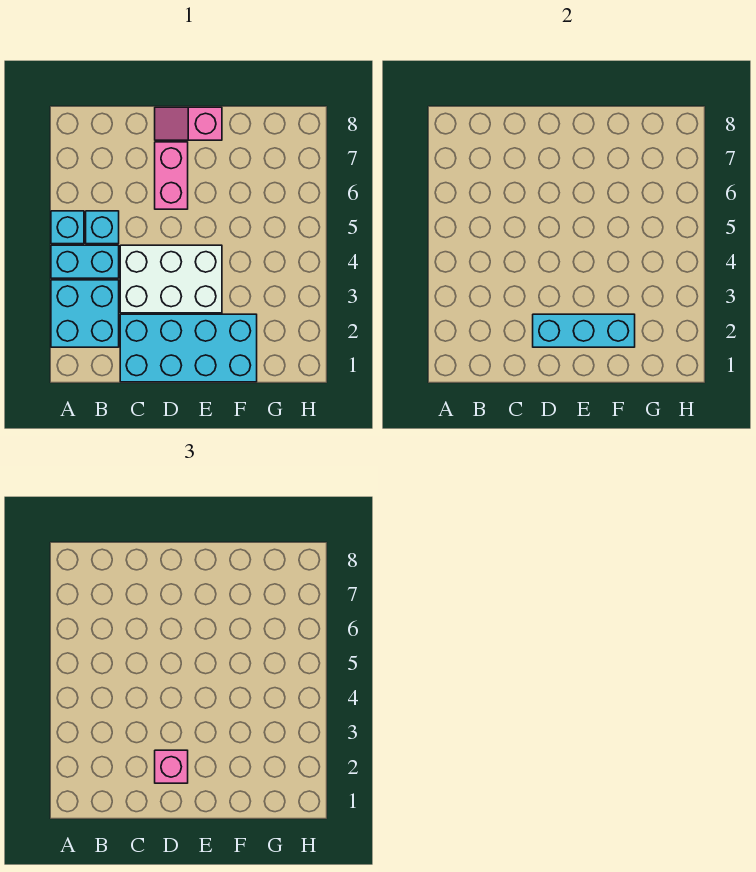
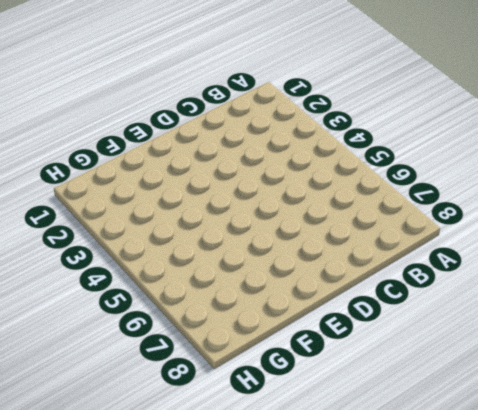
none -> cyan 2x2 brick [51,280,119,347]
none -> cyan 1x2 brick [51,245,119,278]

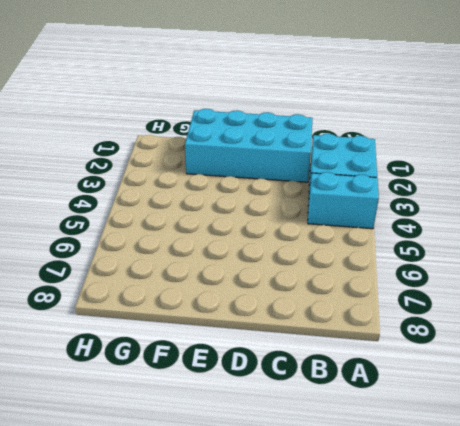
none -> cyan 1x1 brick [51,211,84,244]
none -> cyan 1x1 brick [86,211,119,244]

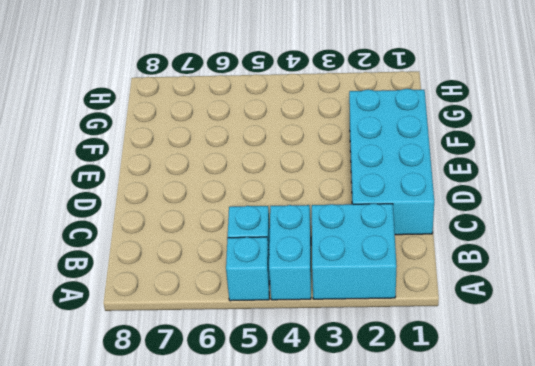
none -> white 2x3 brick [120,245,222,313]
none -> pink 1x2 brick [155,142,188,209]

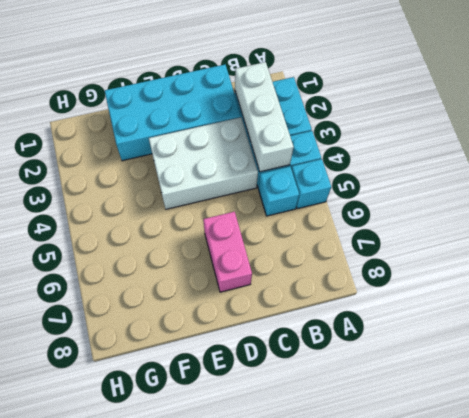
white 1x3 brick [235,62,294,172] -> none
none -> pink 1x2 slope [155,107,222,140]
none -> cyan 1x3 brick [533,314,635,347]

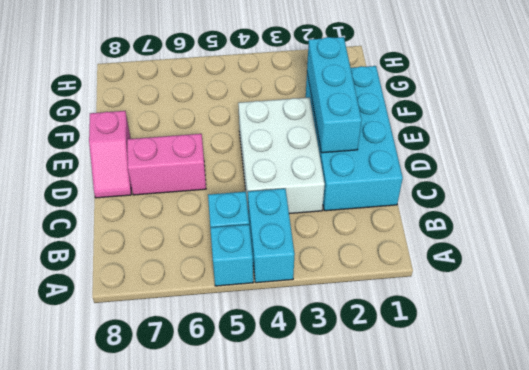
none -> cyan 2x2 brick [51,280,119,347]
none -> pink 1x1 brick [155,750,188,783]

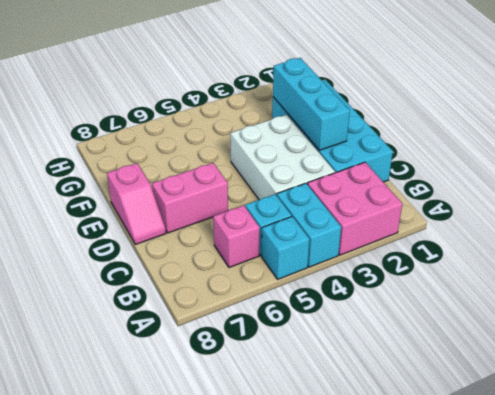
pink 2x2 brick [307,162,402,255] -> cyan 2x2 brick [51,280,119,347]
pink 1x1 brick [213,205,260,267] -> pink 1x1 brick moved to [155,750,188,783]

